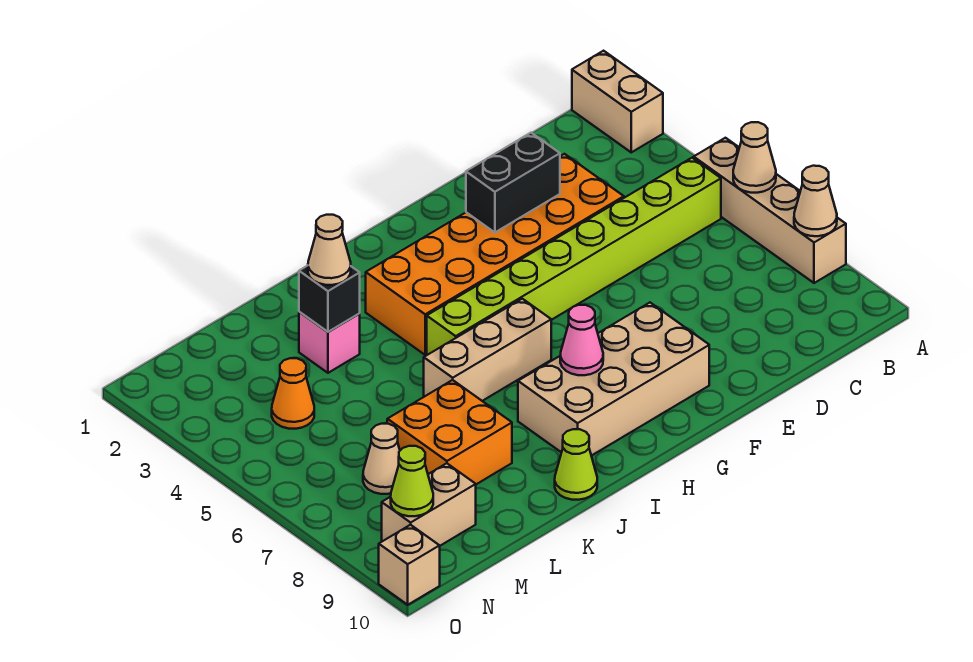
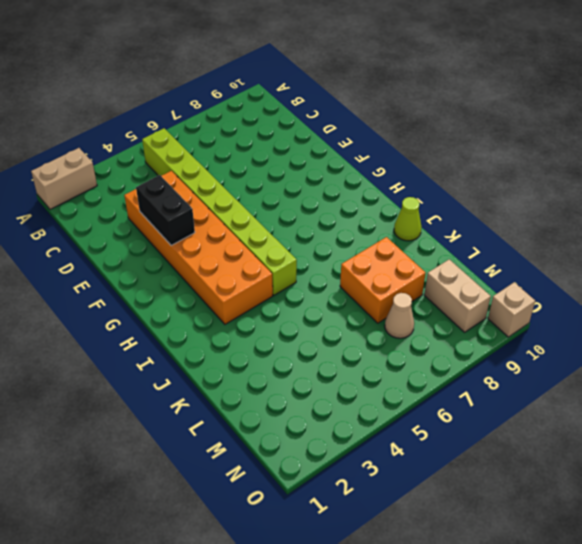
none -> tan 1x4 brick [694,138,846,283]
none -> tan 2x4 brick [518,303,709,456]
none -> tan 1x3 brick [424,299,551,401]

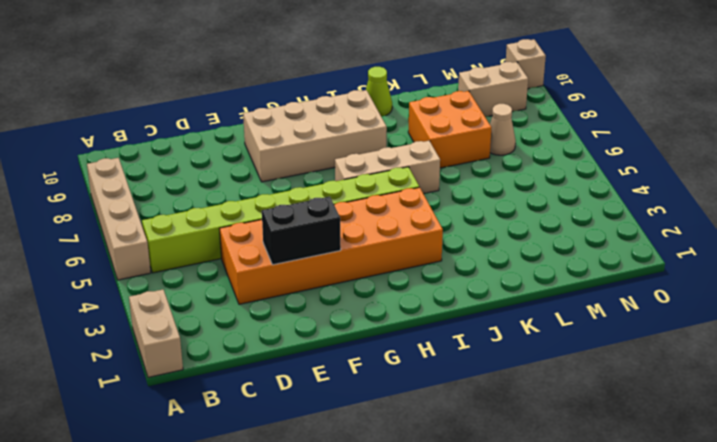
none -> pink 1x1 brick [299,312,360,373]
none -> orange 1x1 cone [272,358,314,429]
none -> tan 1x1 cone [733,122,776,193]

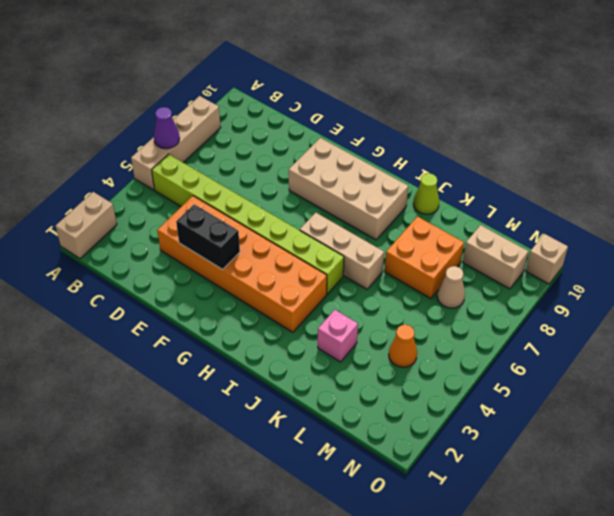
purple 1x1 cone [154,107,180,149] -> tan 1x1 cone [733,122,776,193]
none -> tan 1x1 cone [794,166,837,236]
none -> pink 1x1 cone [560,305,603,375]
none -> black 1x1 brick [299,266,360,332]

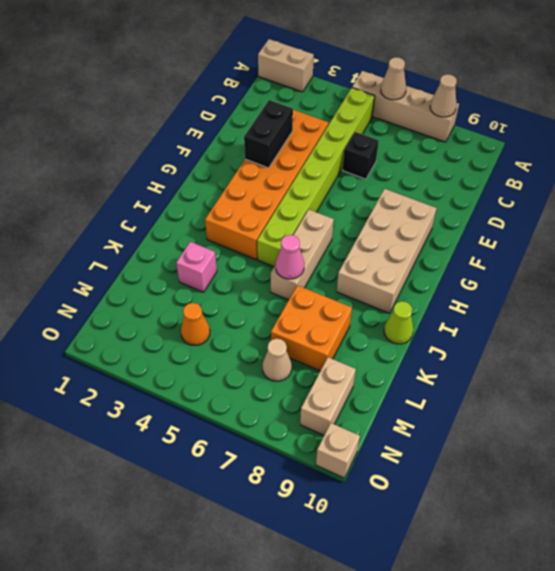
black 1x1 brick [342,132,379,179] -> black 1x1 brick moved to [299,266,360,332]
pink 1x1 cone [276,235,304,279] -> pink 1x1 cone moved to [560,305,603,375]
none -> lime 1x1 cone [391,446,433,516]
none -> tan 1x1 cone [308,215,351,285]

